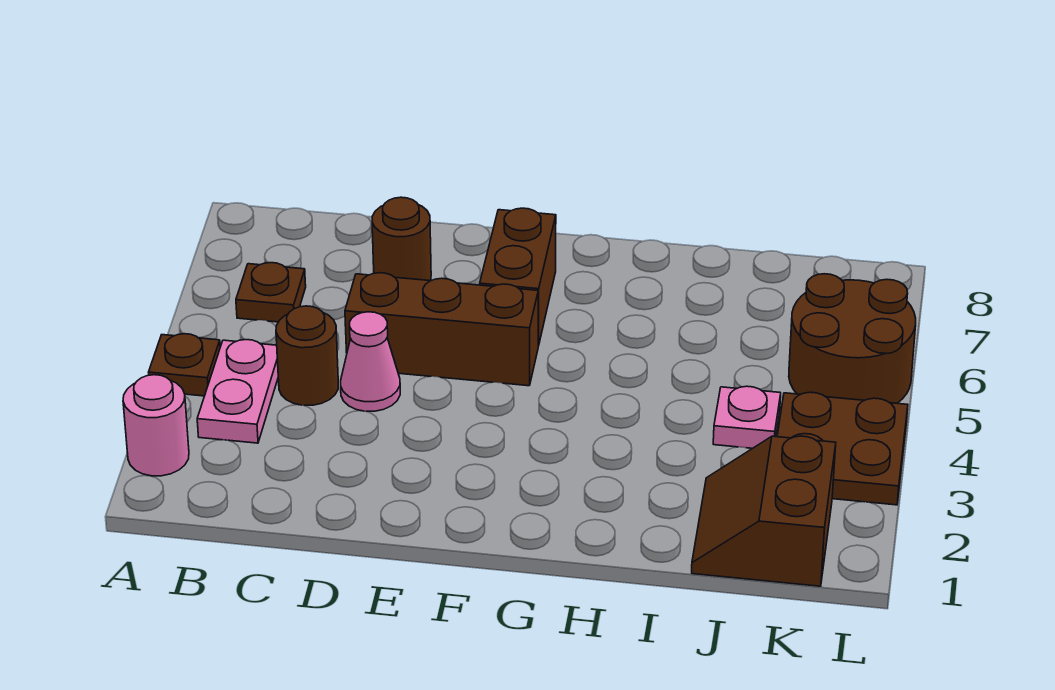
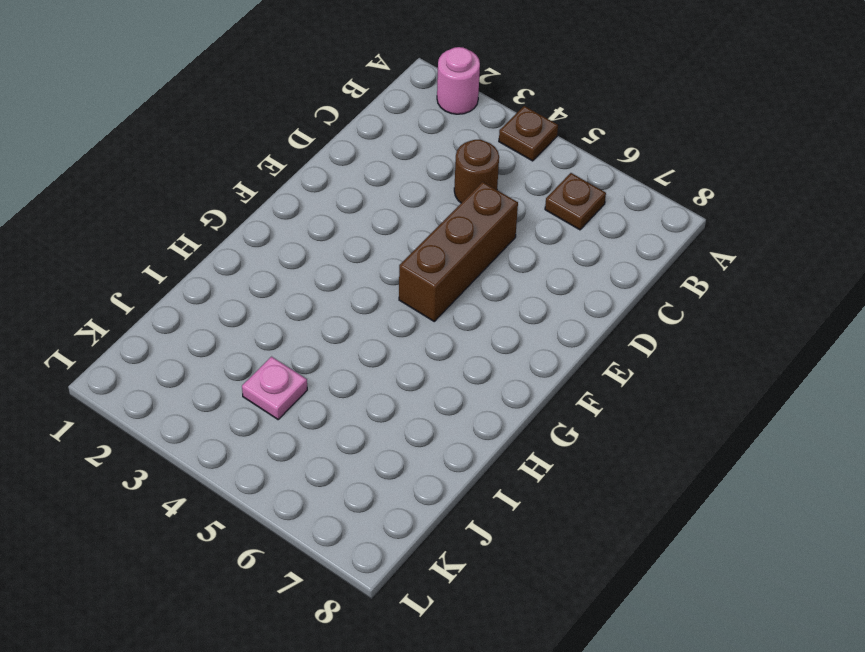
none -> pink 1x2 plate [197,340,278,443]
none -> pink 1x1 cone [341,312,400,411]
none -> brown 1x1 round brick [372,197,431,281]

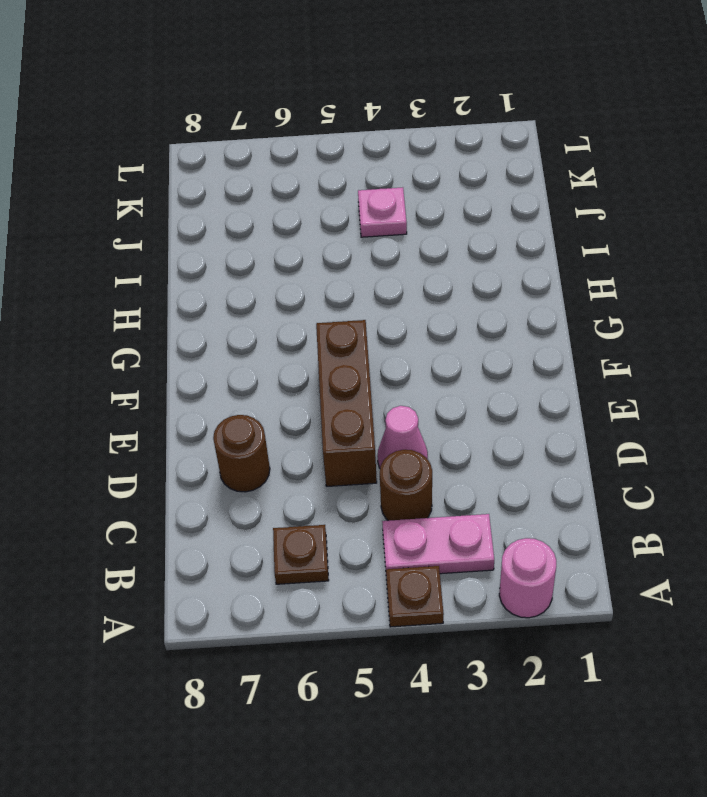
none -> brown 1x2 brick [480,208,556,346]
none -> brown 2x2 slope [692,436,836,586]
none -> brown 2x2 plate [777,392,908,505]

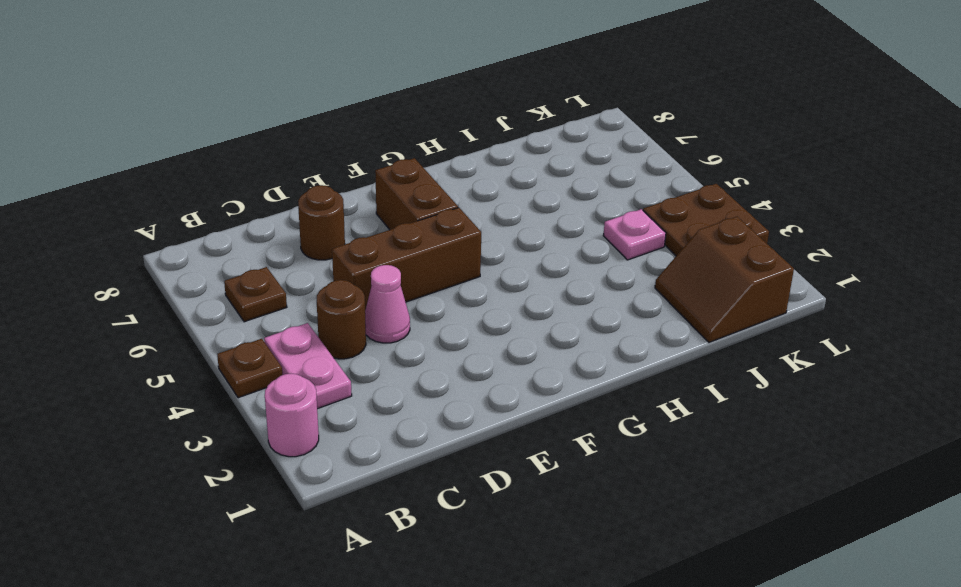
none -> brown 2x2 round brick [789,274,916,403]

